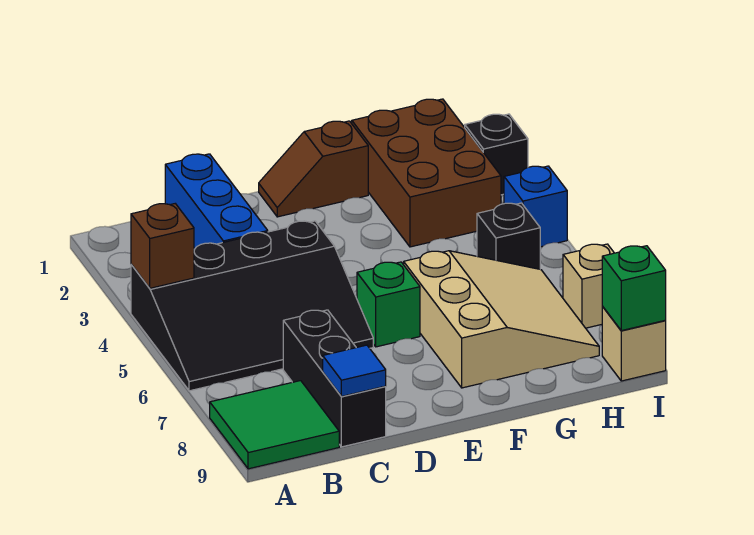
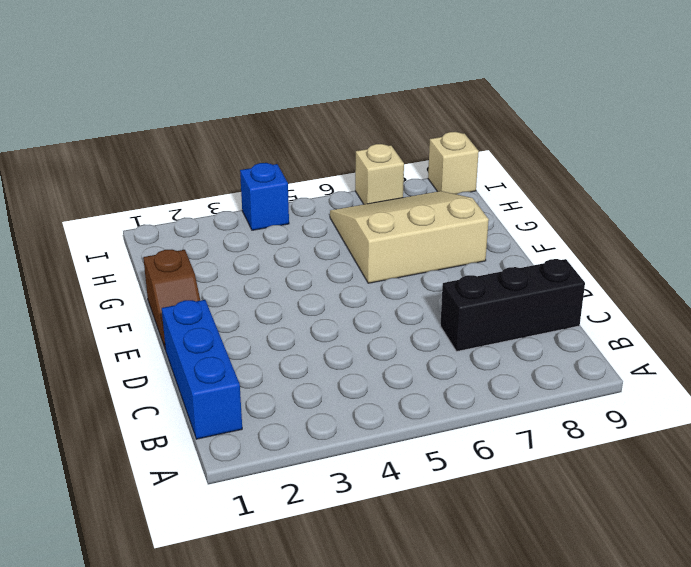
blue 1x3 brick [162,300,242,439] -> blue 1x3 brick turned to [165,154,268,249]
none -> black 3x4 slope [131,221,373,391]
none -> green 2x2 tile [210,381,339,469]
none -> green 1x1 brick [357,262,420,347]

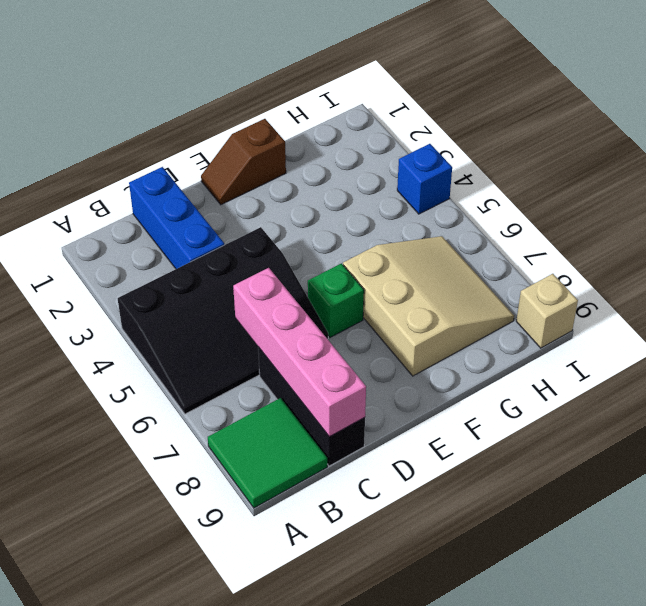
pink 1x4 brick [233,268,366,437] -> blue 1x1 tile [323,345,386,396]
none -> brown 2x3 brick [352,99,501,247]
none -> black 1x1 brick [477,203,540,269]
none -> black 1x1 brick [465,114,528,195]

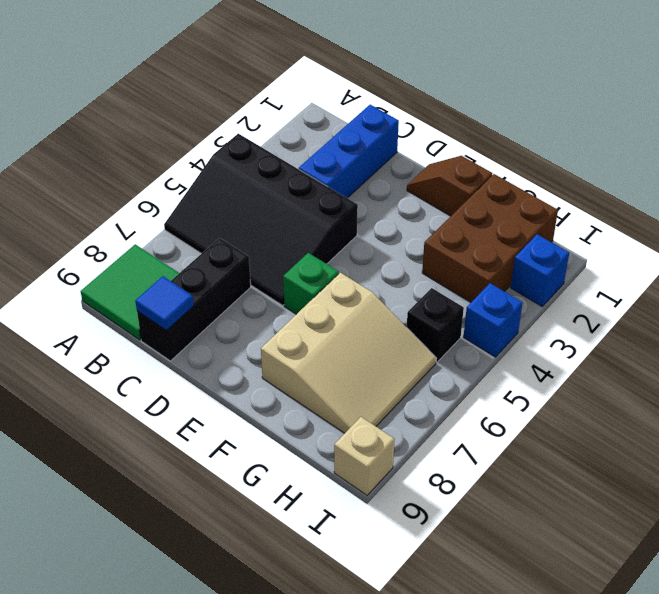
blue 1x1 brick [511,234,569,306] -> black 1x1 brick [465,114,528,195]
none -> tan 1x1 brick [563,244,614,328]
none -> brown 1x1 brick [131,204,194,288]
none -> green 1x1 brick [602,246,666,331]

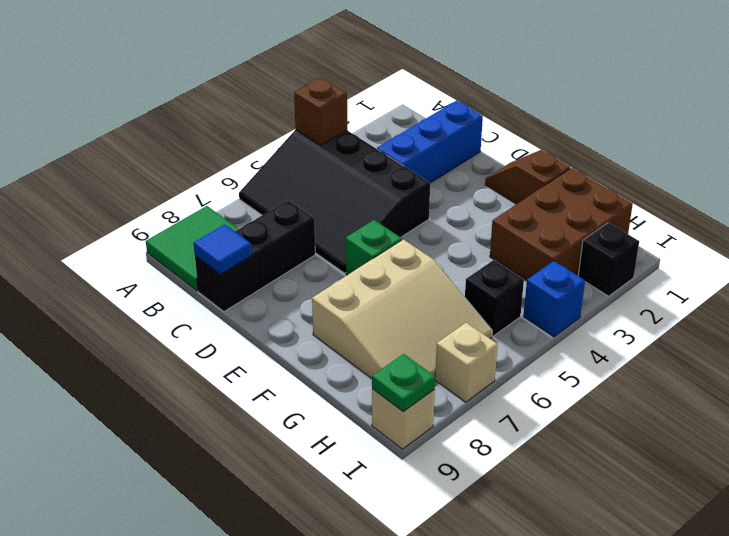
green 1x1 plate [372,354,435,412] -> green 1x1 brick [602,246,666,331]

